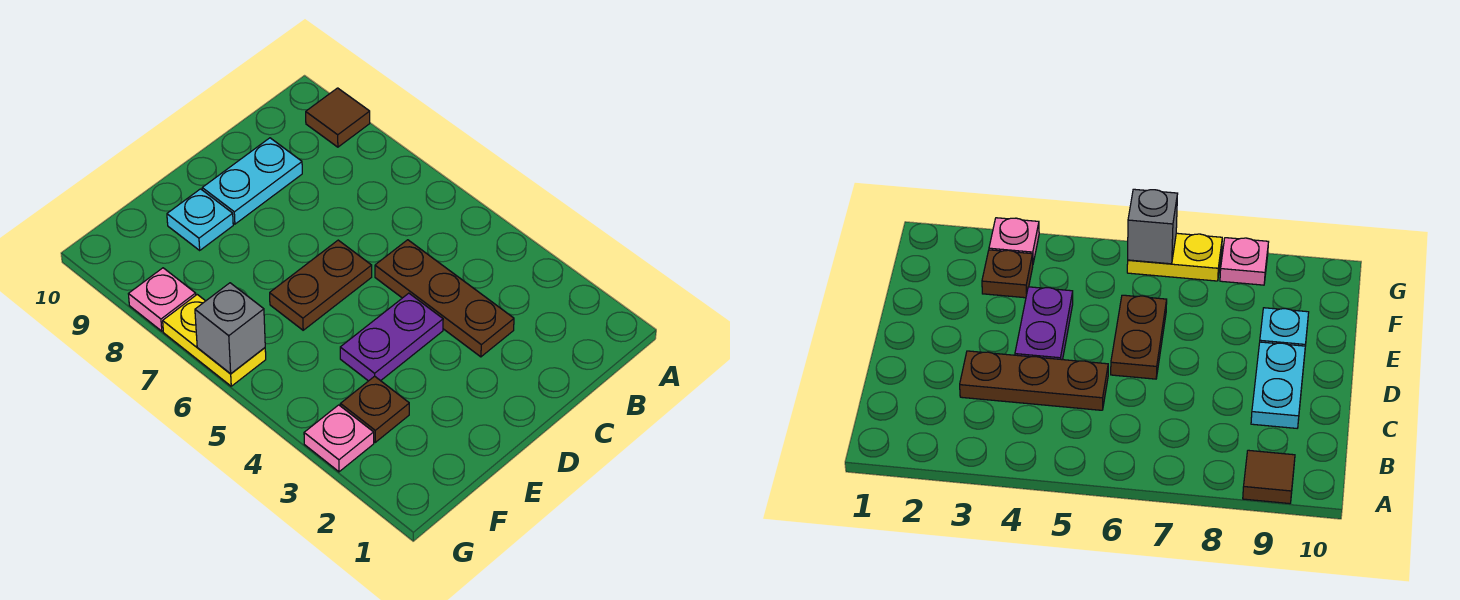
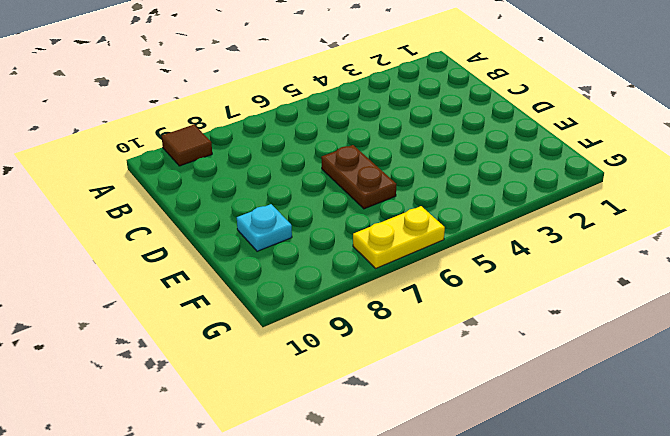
none -> brown 1x3 plate [375,240,514,357]
none -> cyan 1x2 plate [202,138,302,224]

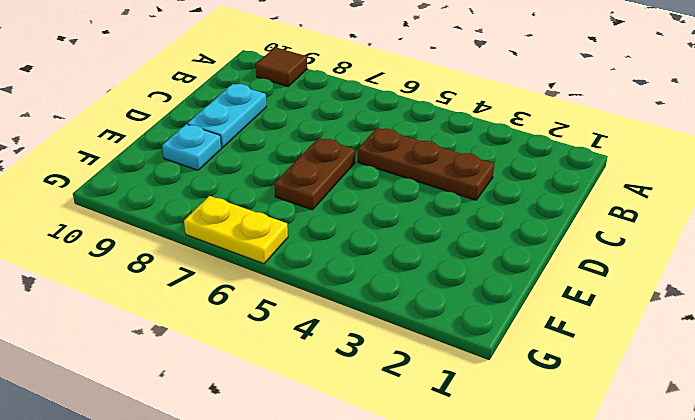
none -> purple 1x2 plate [340,293,443,381]
none -> brown 1x1 plate [340,376,409,442]

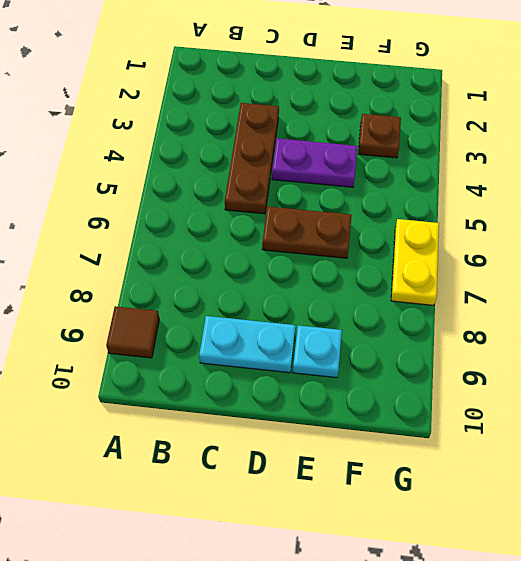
none -> pink 1x1 plate [304,405,374,472]
none -> pink 1x1 plate [129,268,196,331]

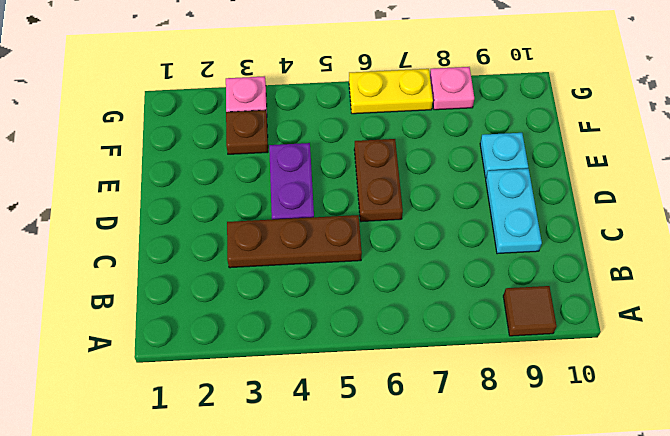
none -> grey 1x1 brick [195,283,265,374]

